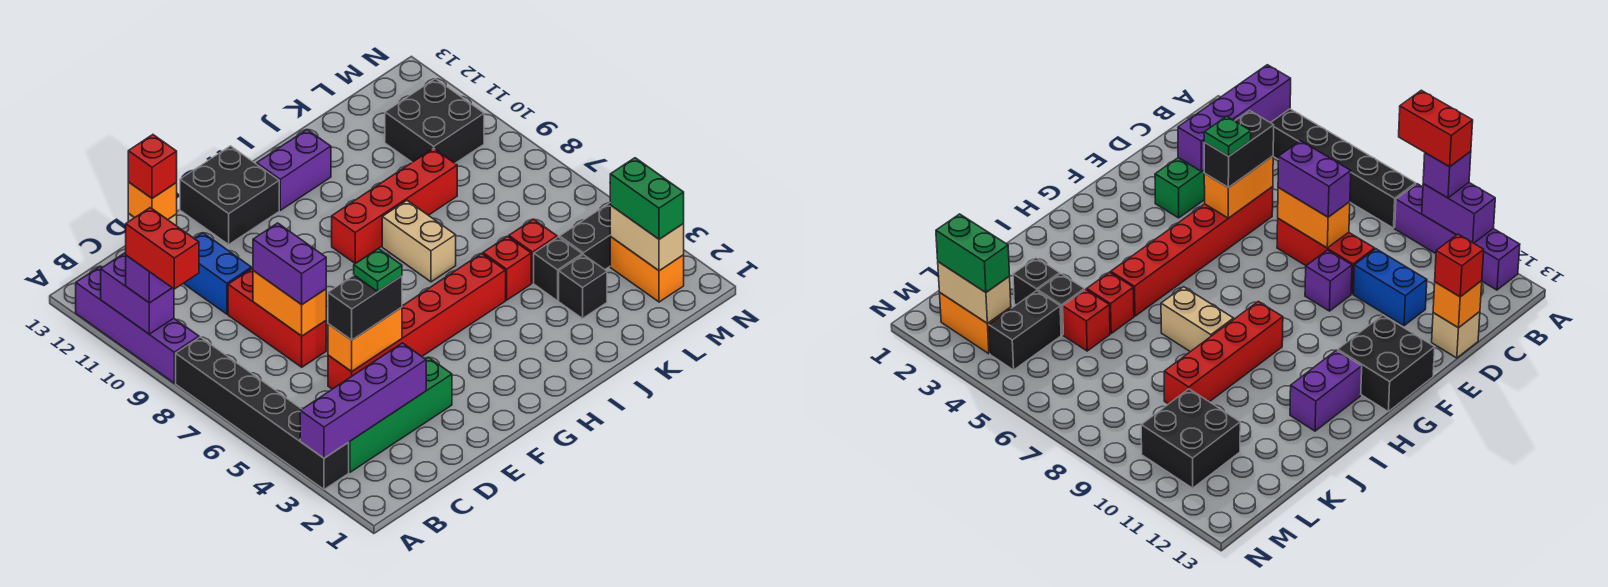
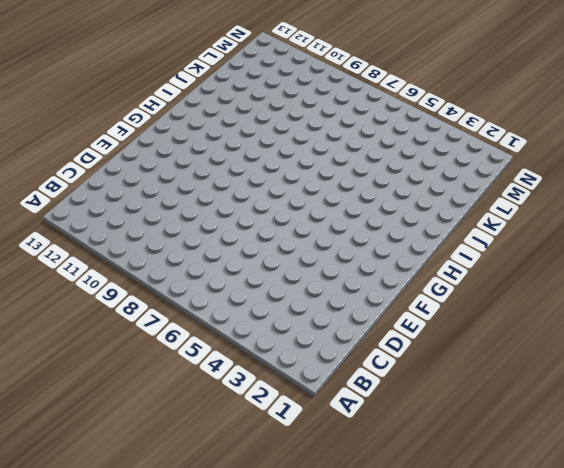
none -> black 1x6 brick [176,337,349,489]
none -> purple 1x4 brick [76,266,199,383]
none -> green 1x4 brick [348,357,452,472]
none -> red 1x6 brick [328,253,506,389]

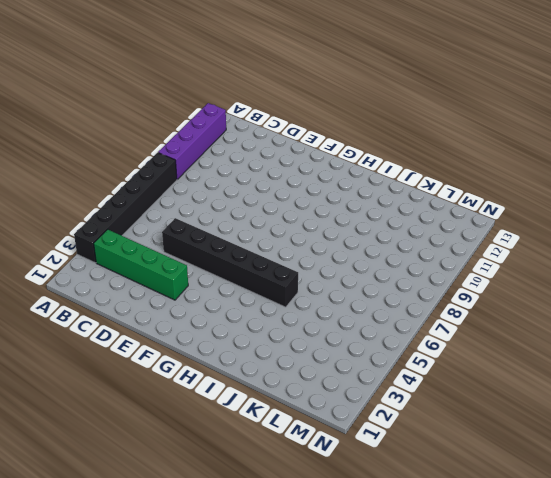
black 1x6 brick [162,218,298,307] -> red 1x6 brick [328,253,506,389]
none -> red 1x3 brick [228,268,326,367]
none -> blue 1x2 brick [183,233,252,314]
none -> tan 1x1 brick [1432,312,1480,358]
none -> purple 1x1 brick [1305,250,1352,311]

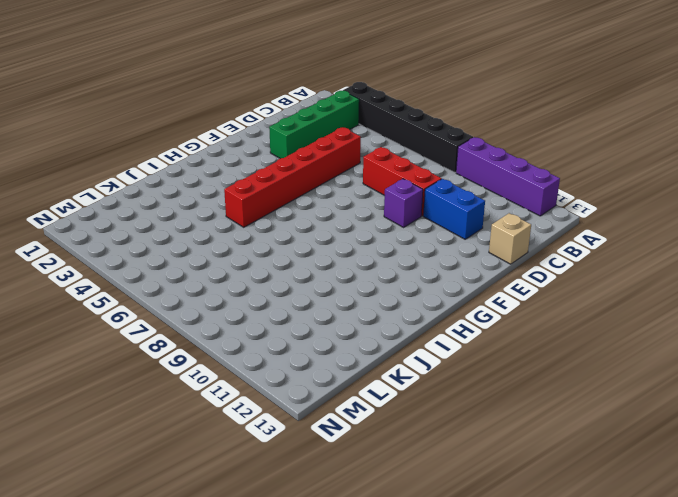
none -> black 2x2 brick [180,146,279,244]
none -> red 1x4 brick [332,148,457,263]
none -> purple 1x2 brick [257,130,331,210]
none -> tan 1x2 brick [382,200,456,282]

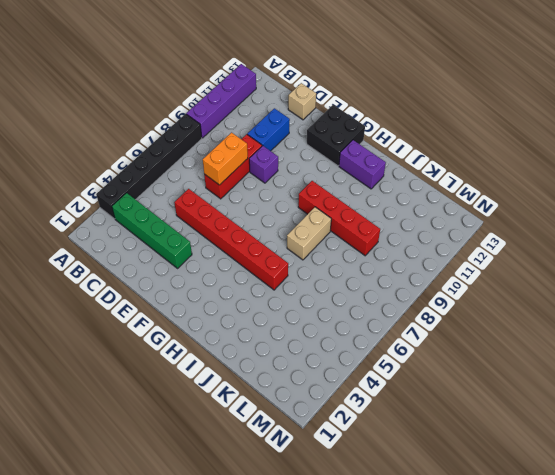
none -> red 1x1 brick [483,236,531,300]
none -> black 1x1 brick [559,255,607,318]
none -> black 1x1 brick [534,237,582,301]
none -> red 1x1 brick [509,219,557,283]

